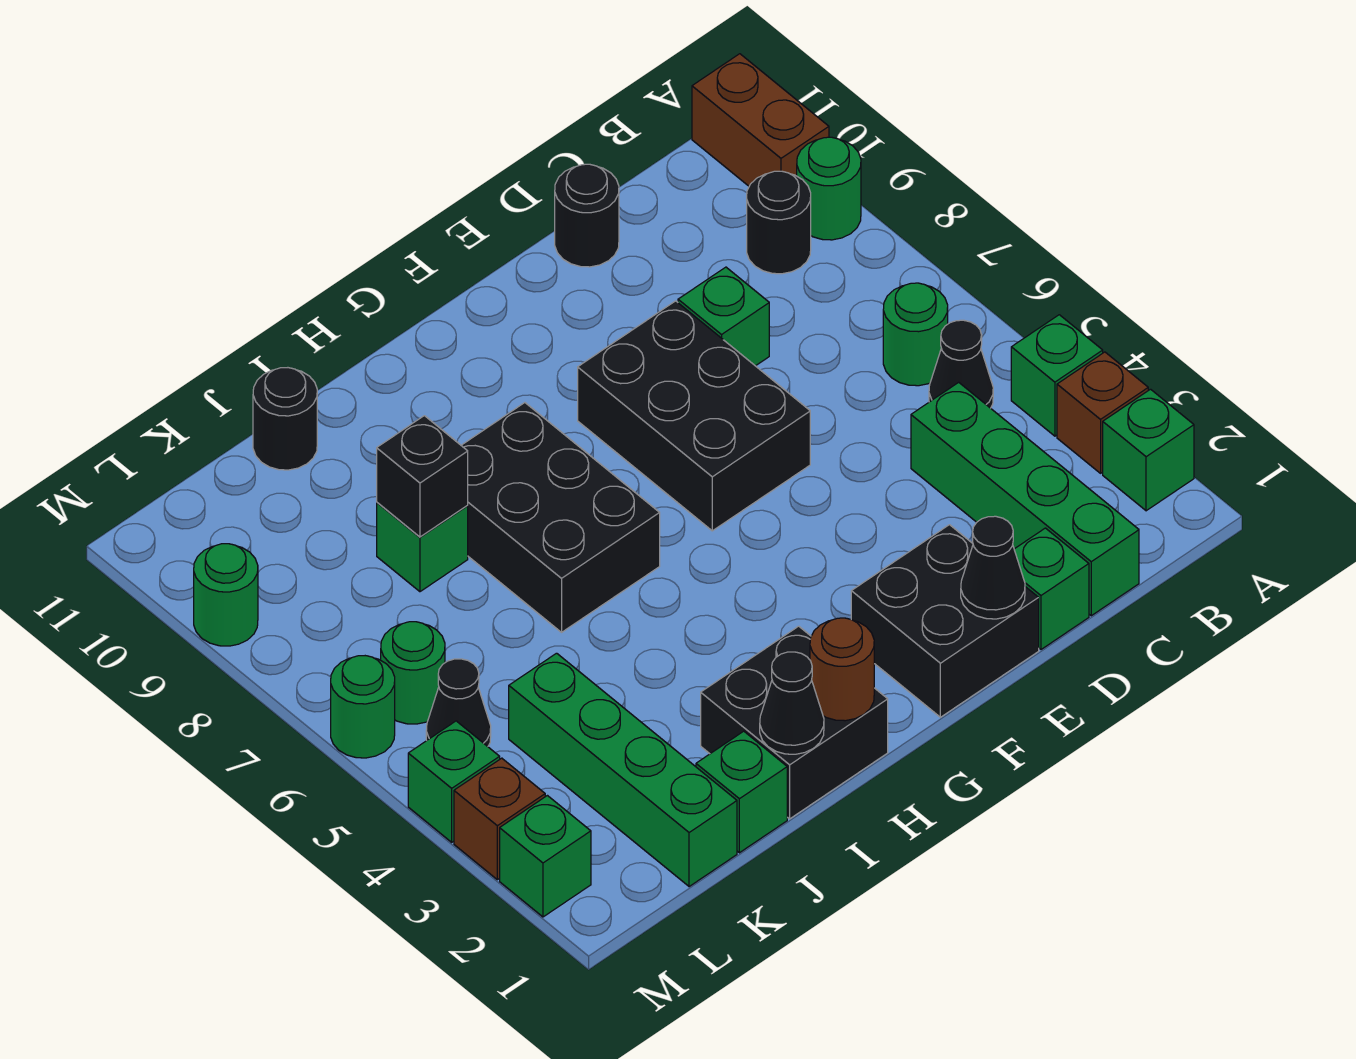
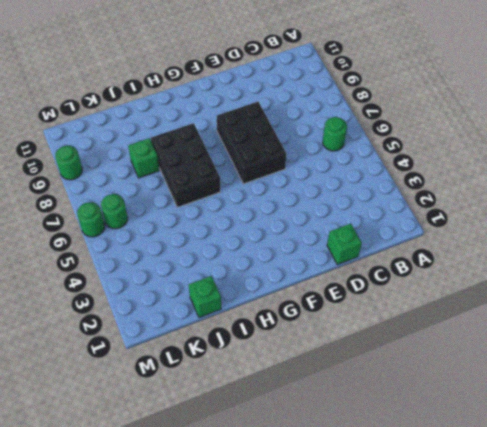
none -> green 1x1 brick [1103,389,1194,511]
none -> brown 1x1 brick [1057,352,1148,473]
none -> green 1x1 brick [1011,315,1103,436]
none -> green 1x1 round brick [797,137,861,240]

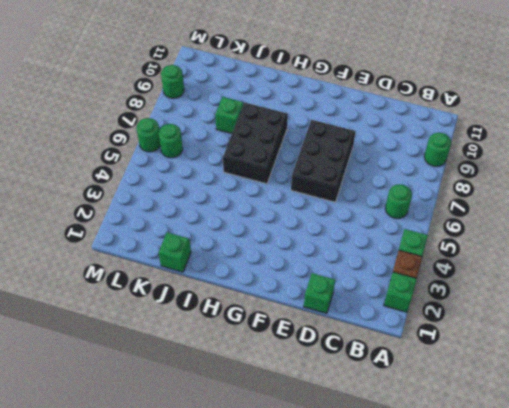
none -> brown 1x2 brick [692,54,829,186]
none -> black 1x1 cone [929,320,993,408]
none -> black 1x1 round brick [747,171,811,274]
none -> green 1x4 brick [911,382,1139,616]

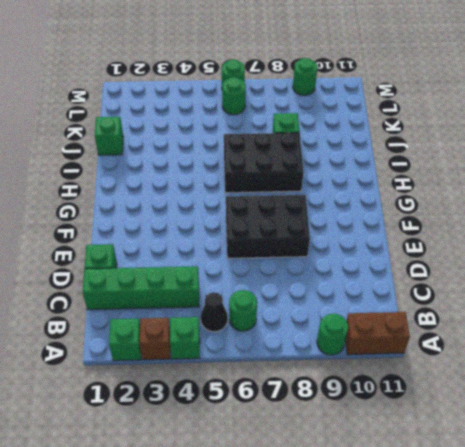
none -> black 1x1 round brick [747,171,811,274]
none -> green 1x1 brick [678,267,769,366]
none -> black 1x1 round brick [555,164,619,267]
none -> black 2x2 brick [851,525,1039,717]

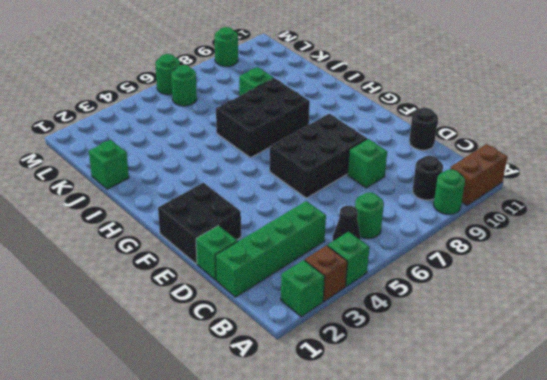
none -> black 2x2 brick [701,626,888,819]
none -> black 1x1 round brick [253,368,317,470]
none -> green 1x4 brick [509,653,737,887]
none -> black 1x1 cone [426,659,491,746]

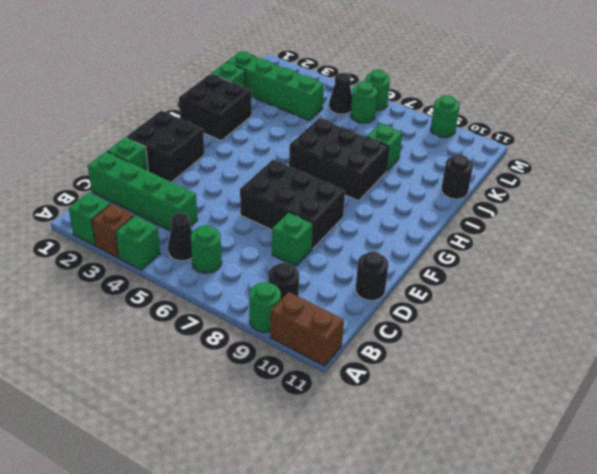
none -> green 1x1 brick [500,796,591,917]
none -> brown 1x1 brick [454,758,545,880]
none -> green 1x1 brick [408,721,500,842]
none -> black 1x1 cone [961,516,1025,619]

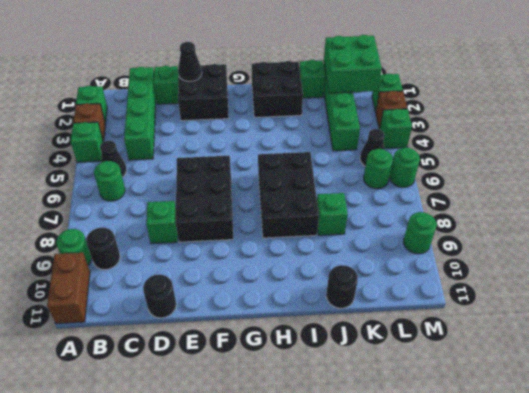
green 2x2 brick [324,35,382,93] -> none
none -> brown 1x1 round brick [810,618,874,721]
none -> black 1x1 cone [760,652,824,754]
none -> black 1x1 brick [377,416,468,537]

